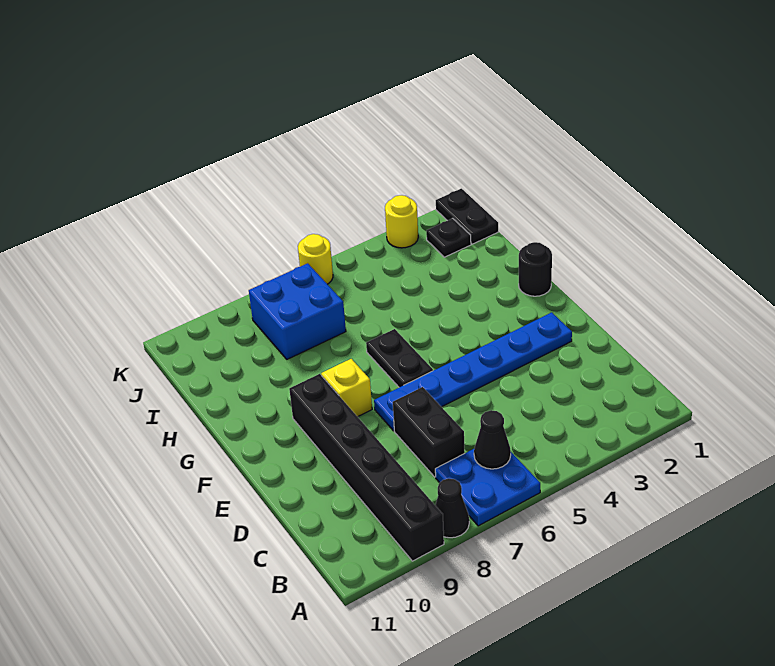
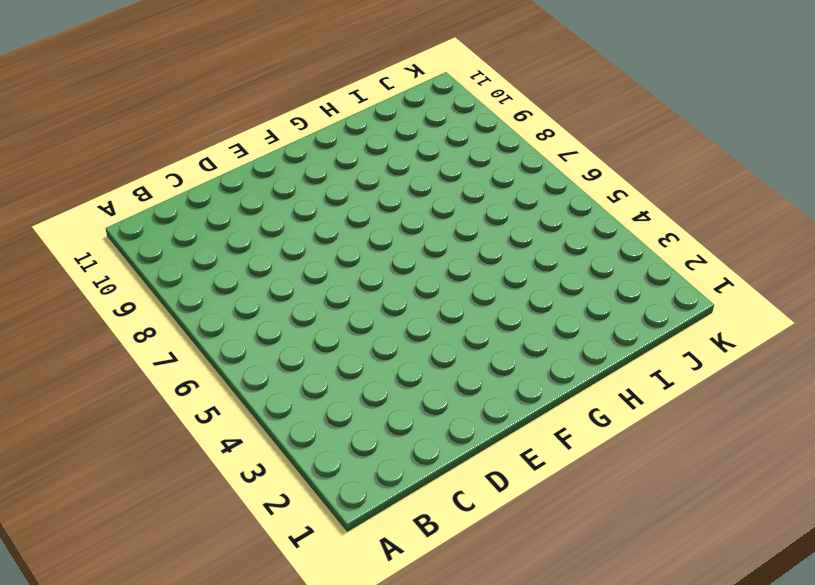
none -> blue 2x2 plate [435,449,540,526]
none -> black 1x1 cone [435,478,469,538]
none -> black 1x6 brick [289,374,444,561]

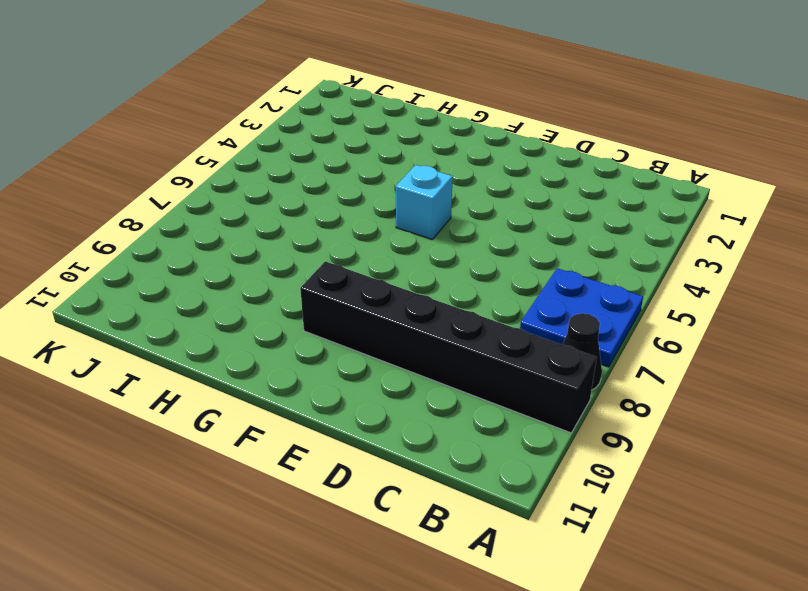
cyan 1x1 brick [396,165,453,240] -> none
none -> black 1x2 brick [393,387,465,477]
none -> blue 1x6 plate [374,312,572,431]
none -> black 1x2 plate [366,329,433,387]

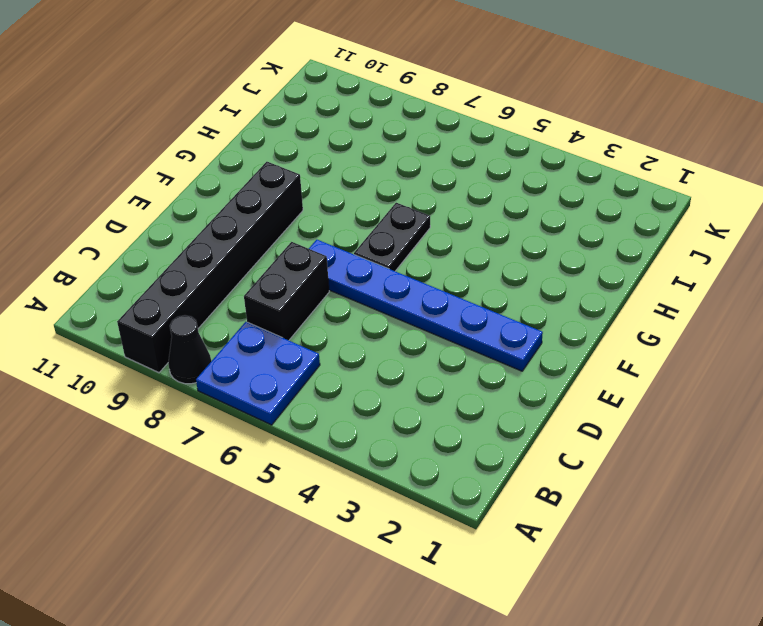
none -> yellow 1x1 brick [321,359,372,417]
none -> black 1x1 round brick [519,242,552,296]
none -> blue 2x2 brick [249,263,346,359]

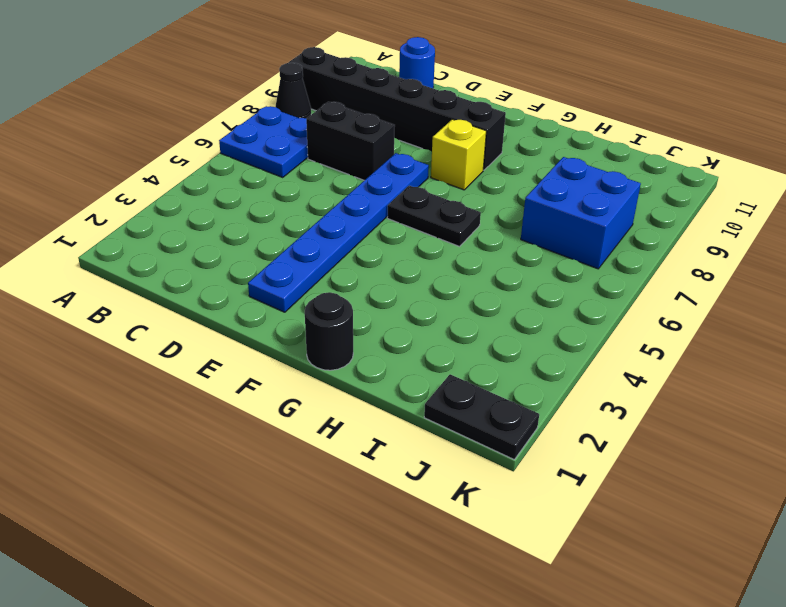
blue 1x1 round brick [399,37,435,88] -> none
none -> black 1x1 plate [426,218,471,257]
none -> yellow 1x1 round brick [385,195,418,248]
none -> yellow 1x1 round brick [298,234,333,284]

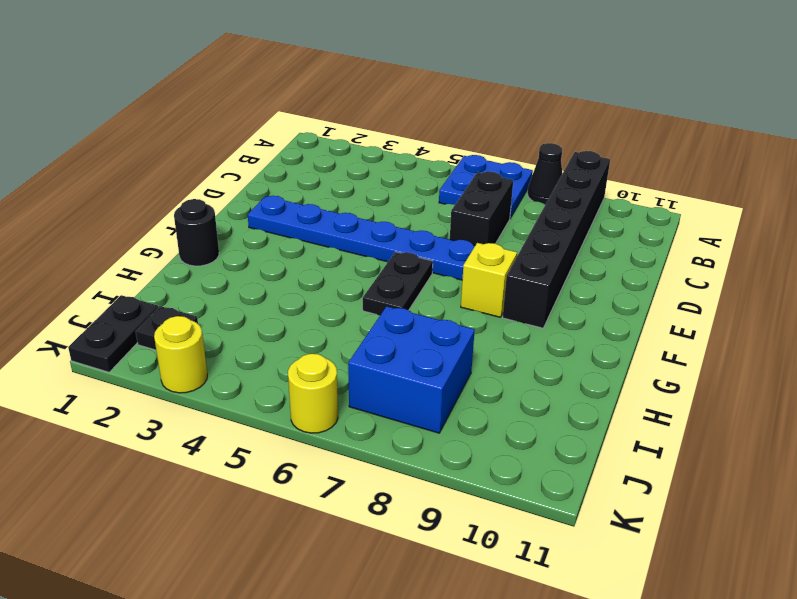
none -> black 1x1 cone [474,410,511,469]

